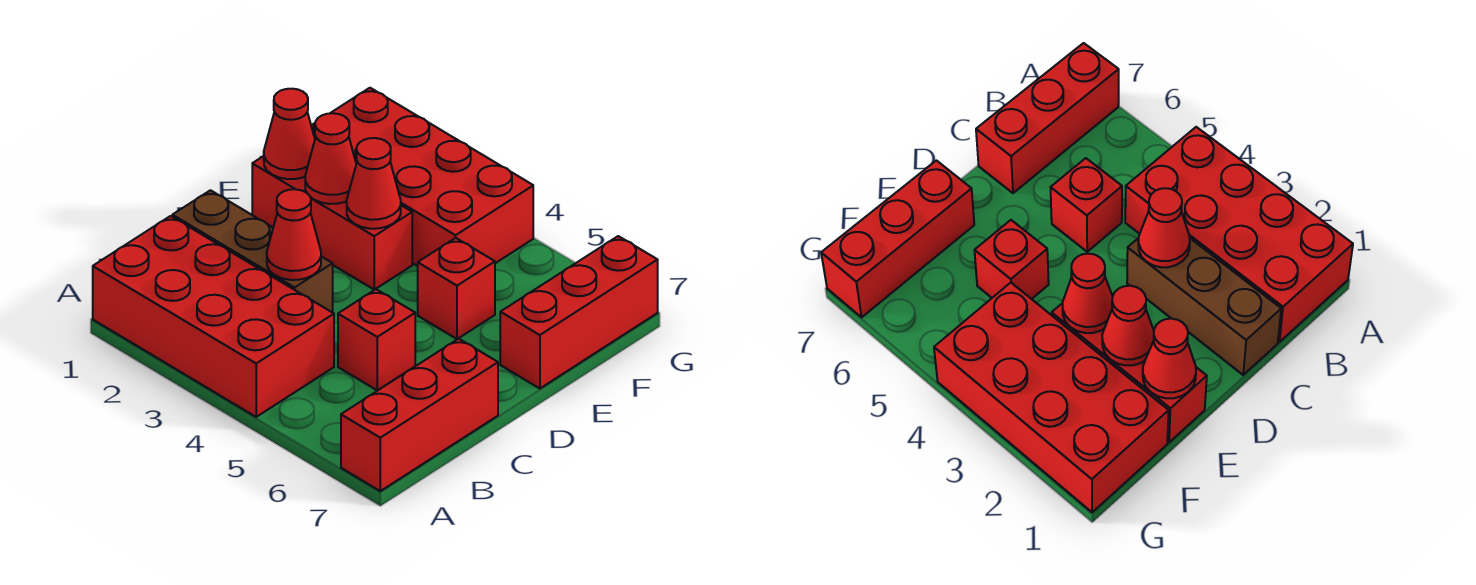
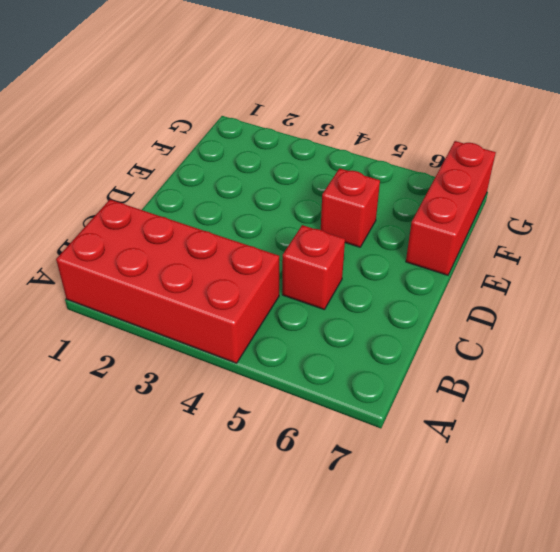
none -> red 1x3 brick [341,339,498,491]
none -> brown 1x3 brick [172,190,333,312]
none -> red 1x3 brick [252,156,412,290]

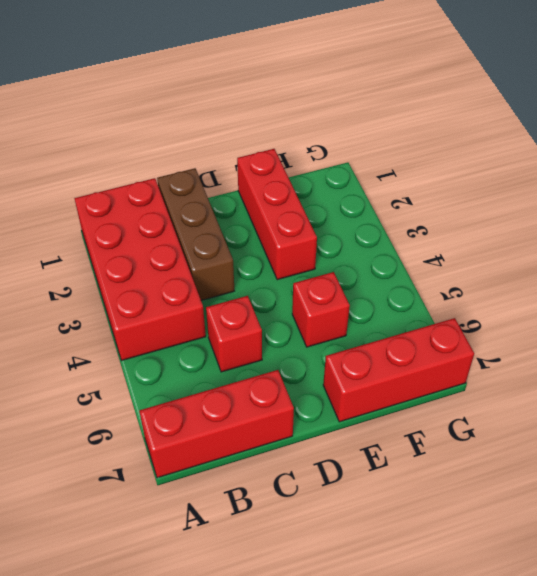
none -> red 2x4 brick [311,88,533,266]
none -> red 1x1 cone [267,189,321,280]
none -> red 1x1 cone [264,89,315,179]

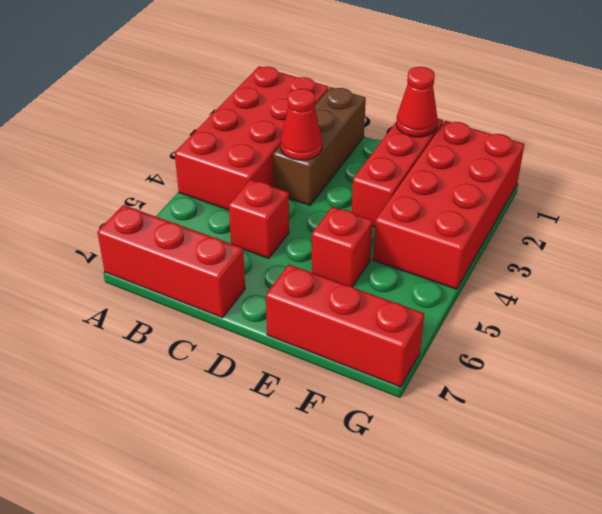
none -> red 1x1 cone [305,113,356,204]
none -> red 1x1 cone [347,138,401,229]

